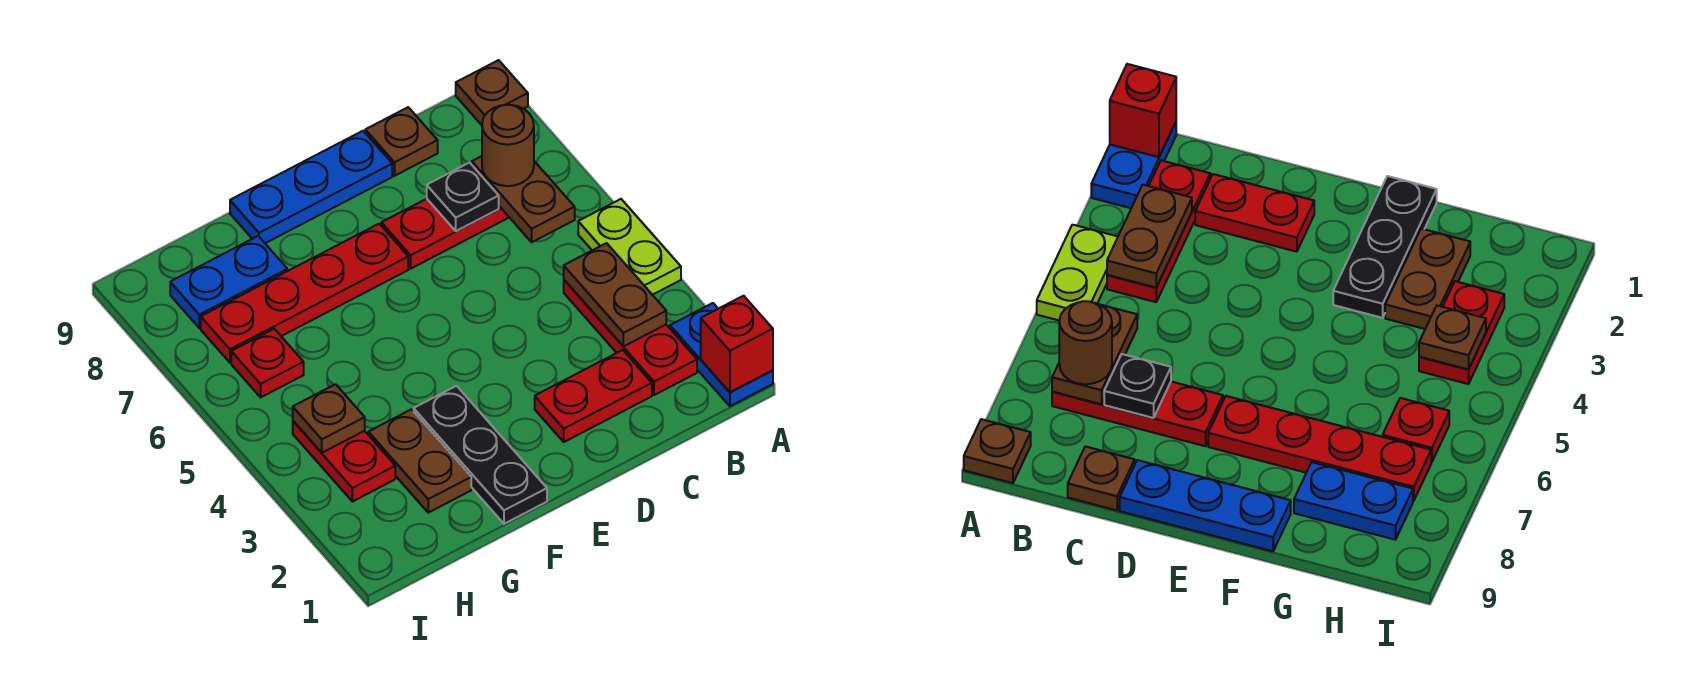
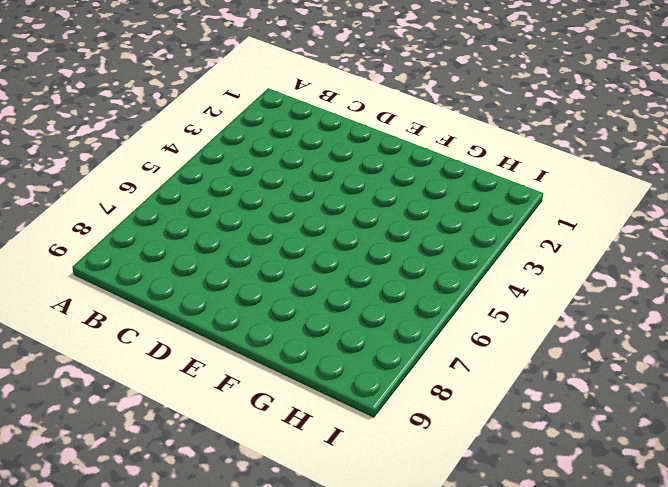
none -> blue 1x2 plate [670,303,773,406]
none -> lime 1x2 plate [578,199,681,295]
none -> brown 1x1 plate [456,60,528,125]

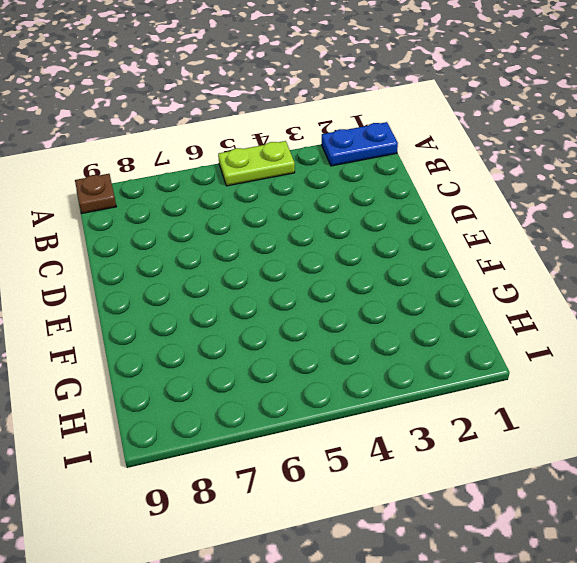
none -> red 1x3 plate [564,280,697,395]
none -> red 1x3 plate [381,199,509,268]
none -> red 1x2 plate [535,350,652,442]

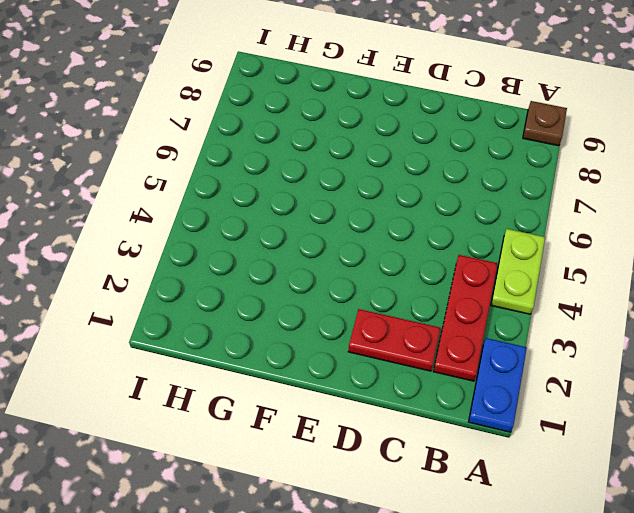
none -> red 1x3 plate [381,199,509,268]
none -> brown 1x1 plate [365,107,438,176]
none -> blue 1x3 plate [230,131,392,243]

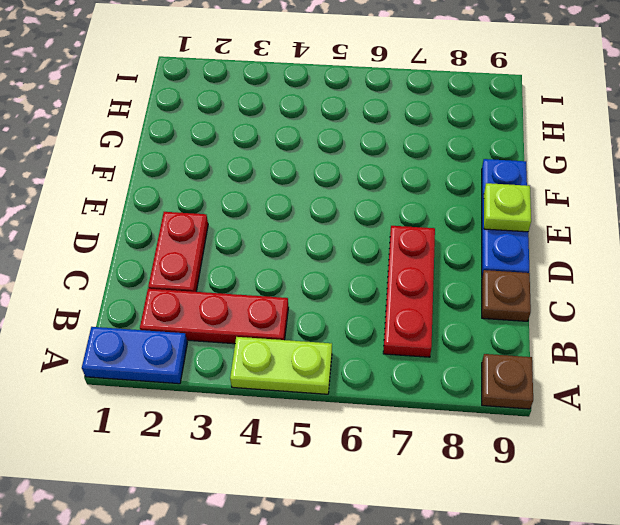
lime 1x1 plate [484,183,531,232] -> none
none -> red 1x4 plate [201,224,408,363]
none -> black 1x3 plate [414,386,547,524]
none -> brown 1x2 plate [368,409,471,513]

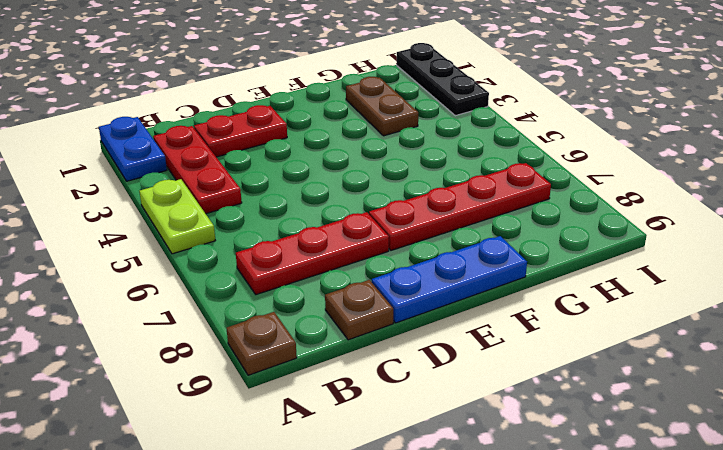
black 1x3 plate [397,43,489,116] -> black 1x3 plate moved to [414,386,547,524]
none -> blue 1x2 plate [170,236,287,328]
none -> red 1x2 plate [293,421,395,502]
none -> red 1x1 plate [231,329,304,397]

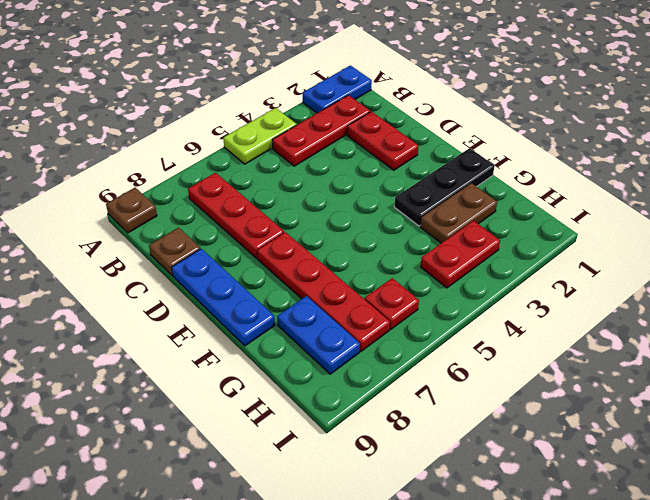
none -> red 1x1 brick [701,296,773,392]
none -> brown 1x2 plate [564,243,666,346]
none -> brown 1x2 plate [472,156,575,242]

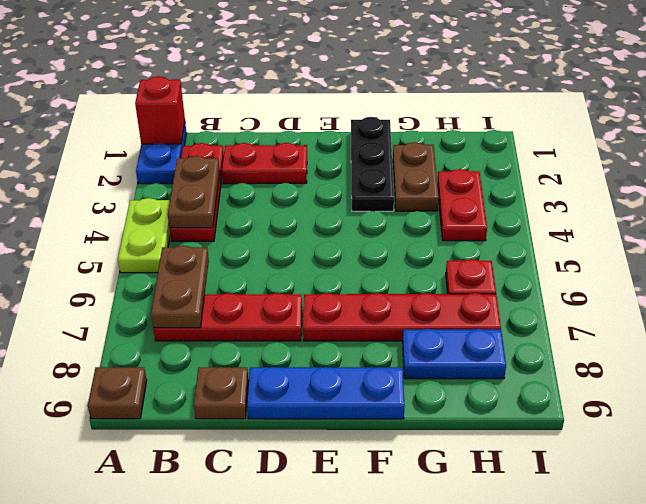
none -> black 1x1 plate [427,163,499,231]
none -> brown 1x1 plate [293,384,365,453]
none -> brown 1x1 round brick [482,105,534,186]

